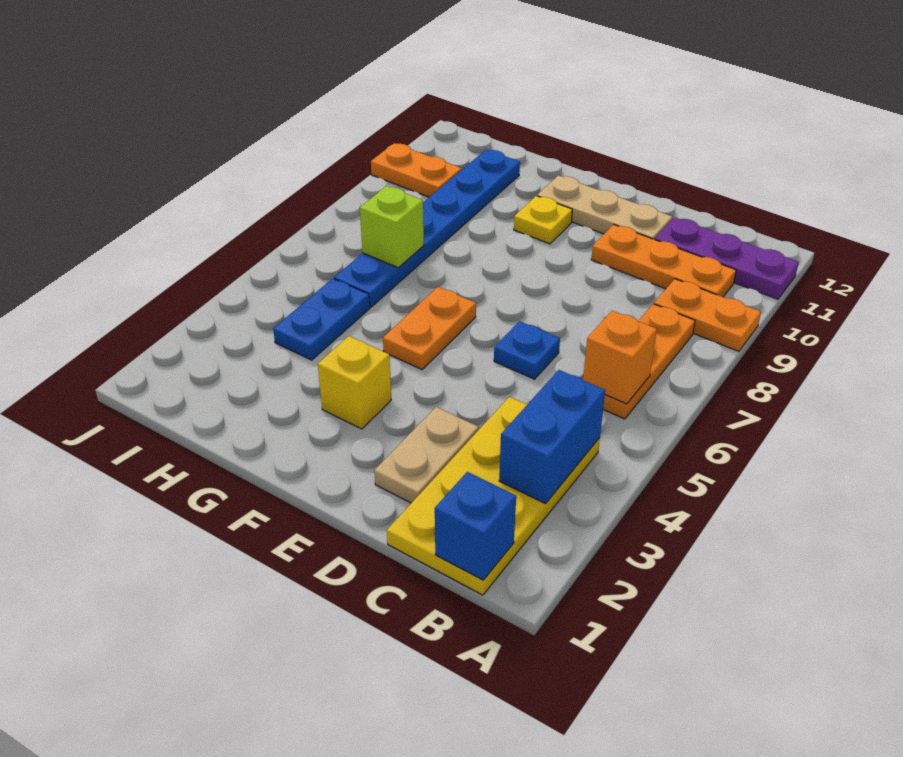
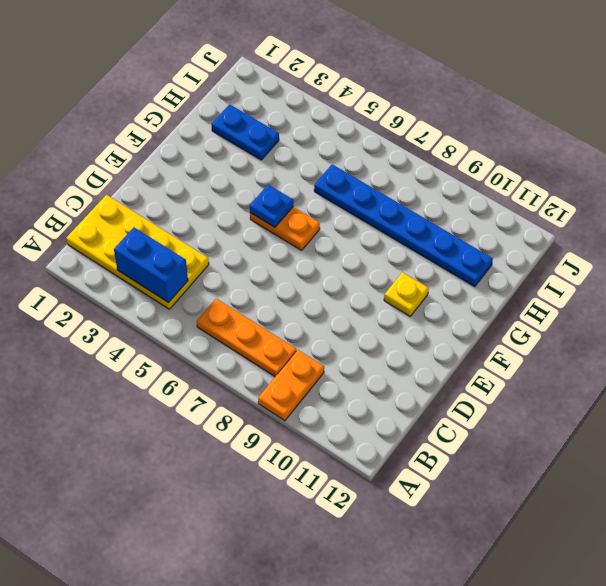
blue 1x1 plate [250,185,293,227] -> blue 1x1 plate moved to [494,321,560,379]
blue 1x2 plate [212,104,279,160] -> blue 1x2 plate moved to [273,279,370,360]
none -> purple 1x3 plate [655,217,799,299]
none -> orange 1x3 plate [591,224,736,297]
none -> tan 1x2 plate [374,407,479,503]

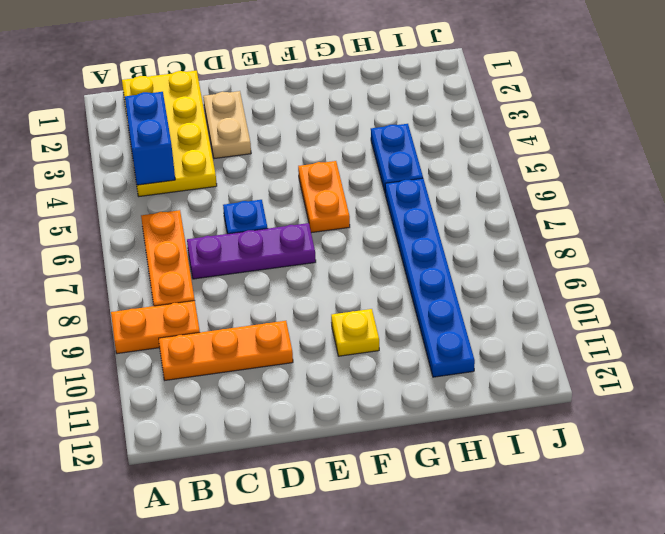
purple 1x3 plate [187,223,316,279] -> purple 1x3 plate moved to [655,217,799,299]
none -> tan 1x3 plate [537,175,672,239]
none -> yellow 1x1 brick [318,336,391,429]
none -> orange 1x2 plate [371,143,462,197]

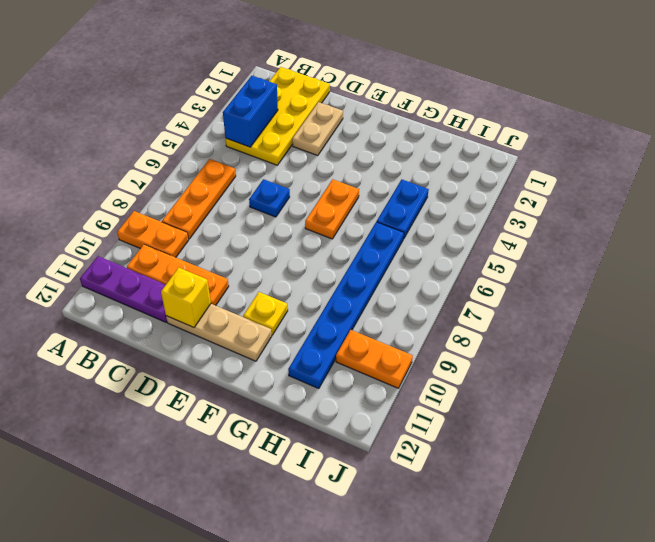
yellow 1x1 brick [161,268,211,328] -> yellow 1x1 brick moved to [318,336,391,429]
none -> blue 1x1 brick [435,472,516,580]
none -> orange 1x1 brick [583,311,657,404]
none -> lime 1x1 brick [360,186,424,268]

